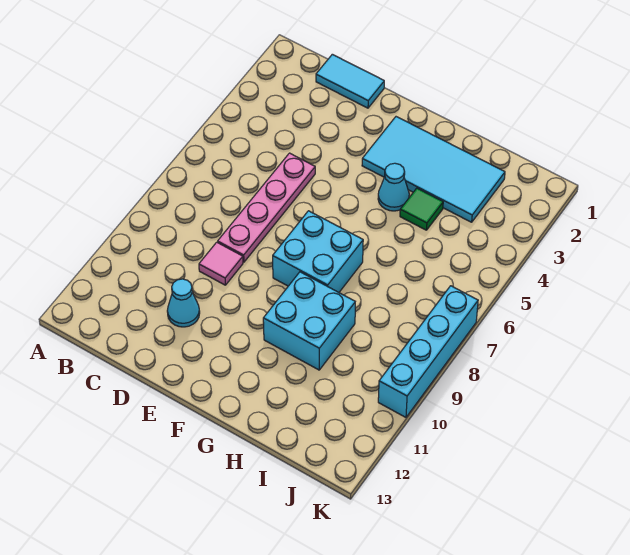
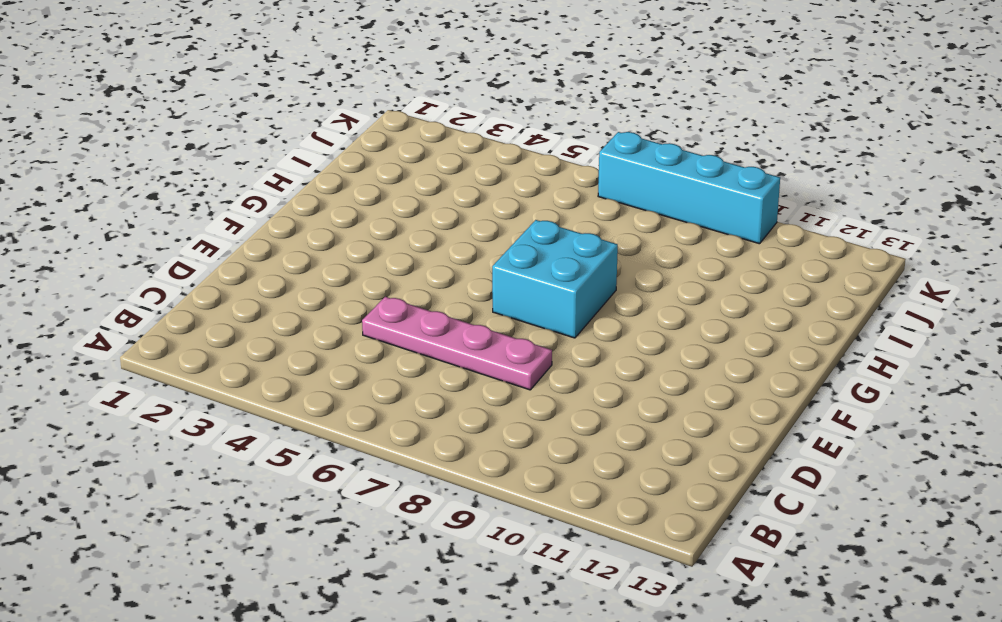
none -> cyan 1x2 tile [316,54,384,108]
none -> pink 1x1 tile [199,242,243,285]

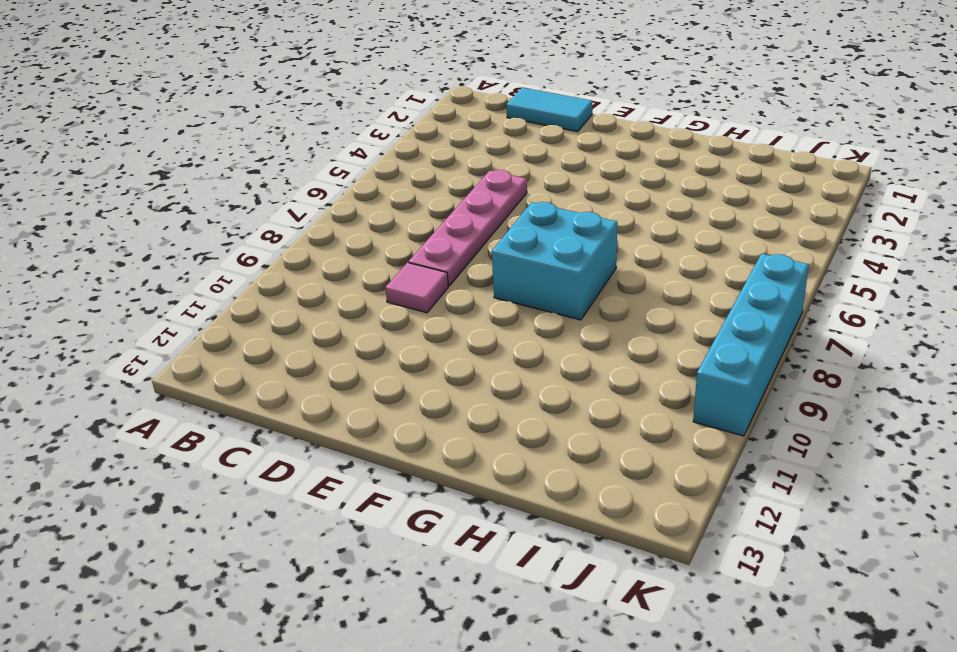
none -> cyan 1x1 cone [167,279,200,327]
none -> cyan 2x4 tile [362,117,505,222]

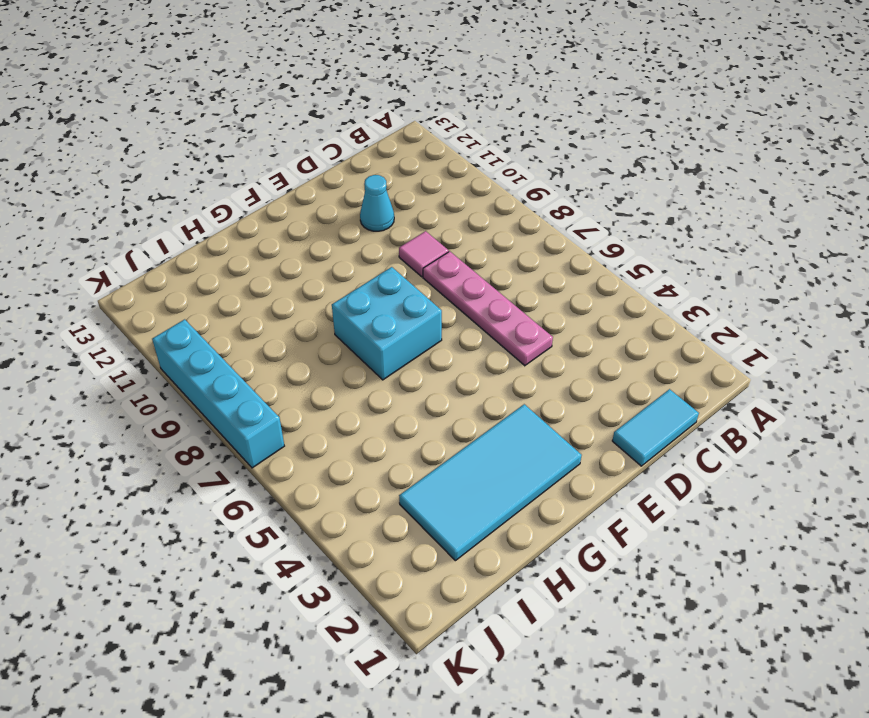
none -> cyan 1x1 cone [378,163,409,211]
none -> cyan 2x2 brick [263,272,355,370]

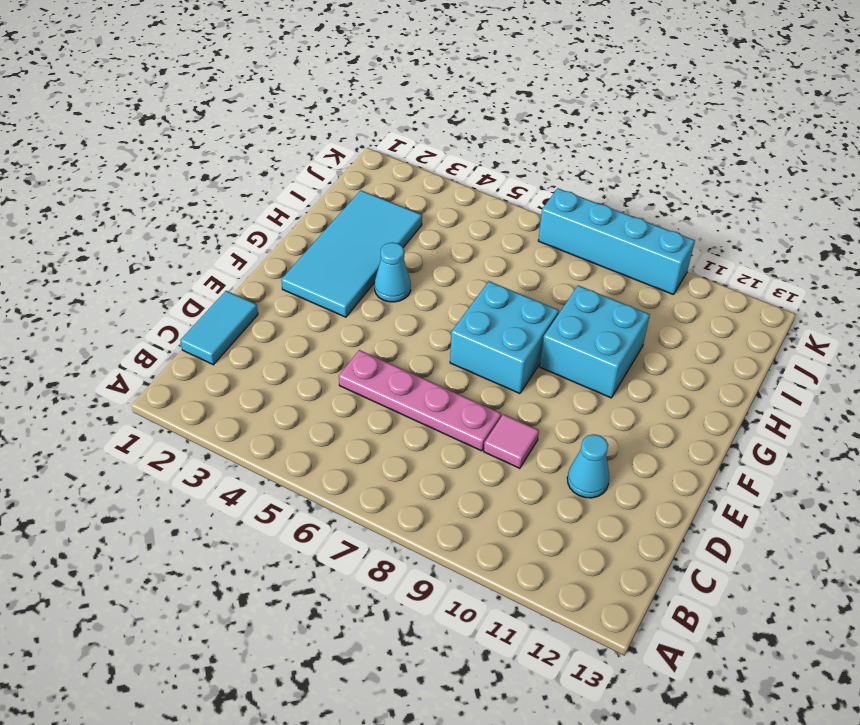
none -> green 1x1 tile [400,188,443,230]

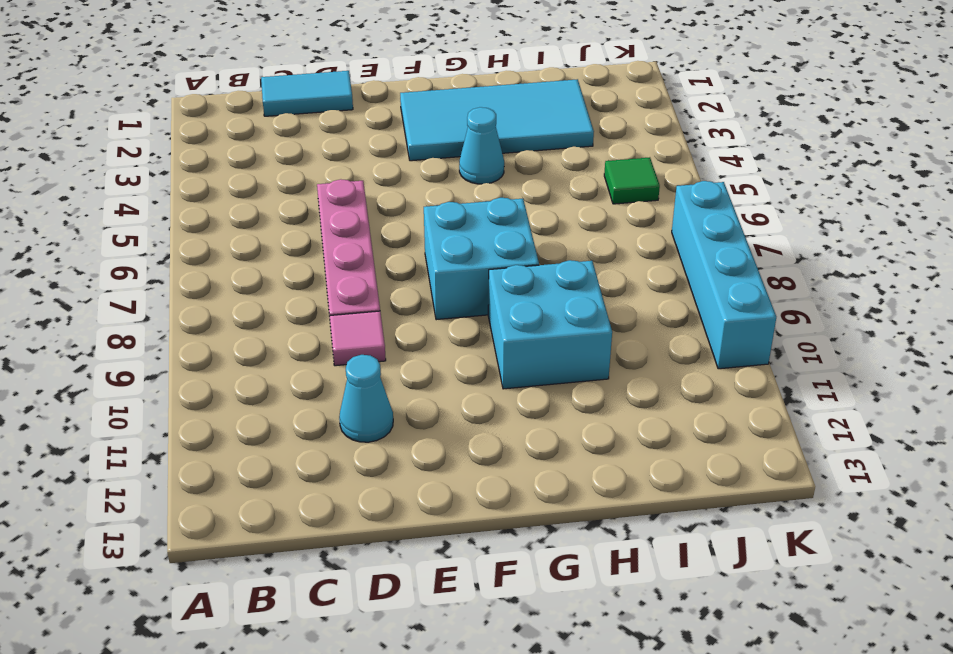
green 1x1 tile [604,157,660,204] -> green 1x1 tile moved to [400,188,443,230]

